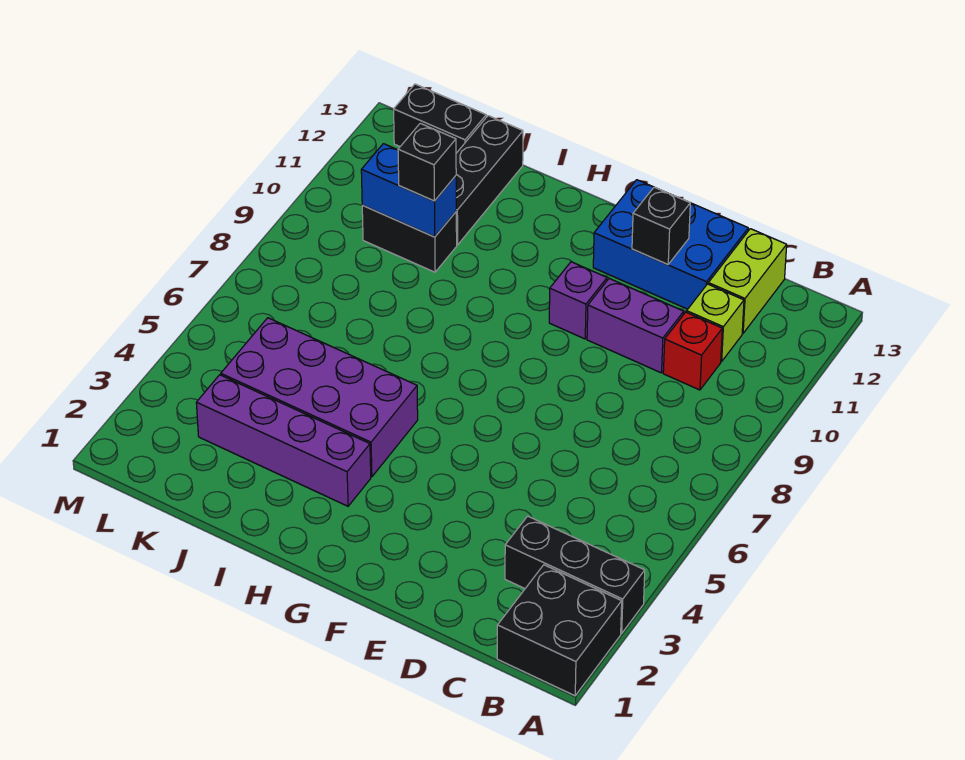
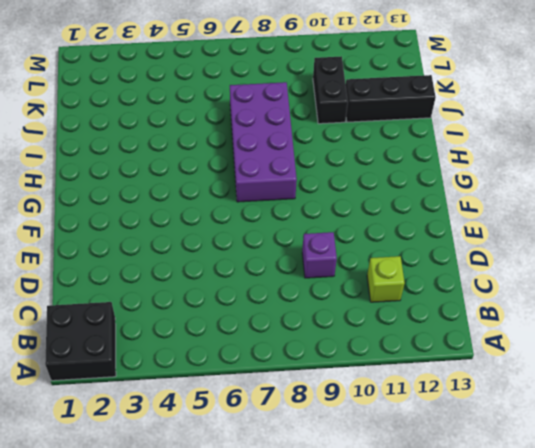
purple 1x1 brick [302,232,337,278] -> purple 1x1 brick moved to [549,262,607,339]
purple 2x4 brick [230,82,297,202] -> purple 2x4 brick moved to [221,318,418,477]
none -> black 1x3 brick [505,516,645,633]
none -> red 1x1 brick [663,312,722,390]
none -> lime 1x2 brick [708,229,787,333]

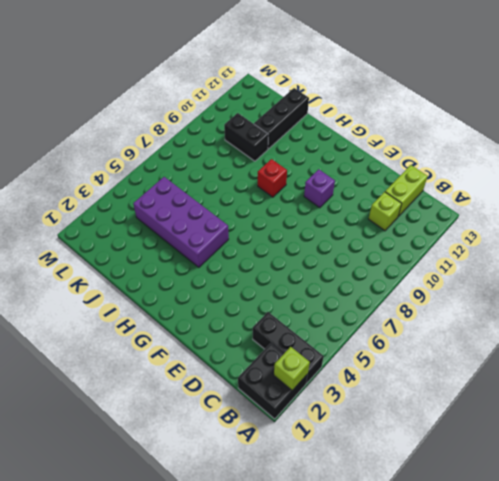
lime 1x1 brick [274,347,310,390] -> none
red 1x1 brick [258,159,287,197] -> red 1x1 brick moved to [663,312,722,390]
none -> purple 1x2 brick [587,278,684,373]
none -> blue 2x3 brick [593,180,748,309]
none -> purple 1x4 brick [196,375,371,506]

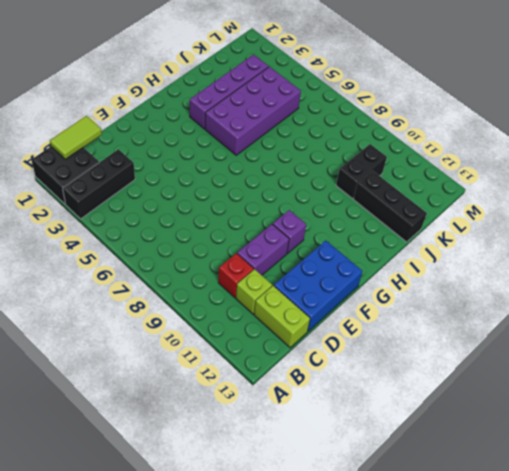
lime 1x2 tile [50,116,102,159] -> none
none -> black 1x2 brick [394,84,486,153]
none -> black 1x1 brick [632,187,690,265]
none -> blue 1x2 brick [361,144,456,237]

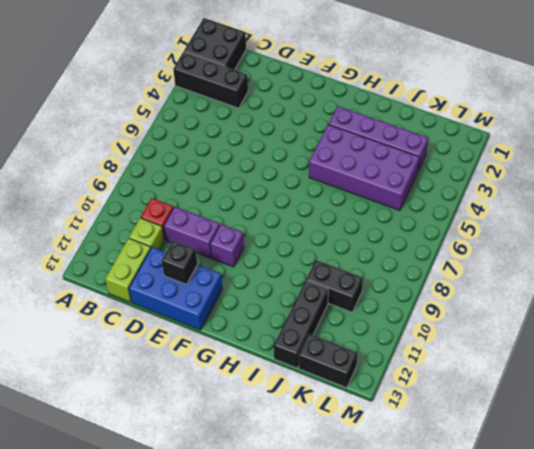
none -> blue 1x2 brick [361,144,456,237]
none -> black 1x1 brick [398,123,456,201]

